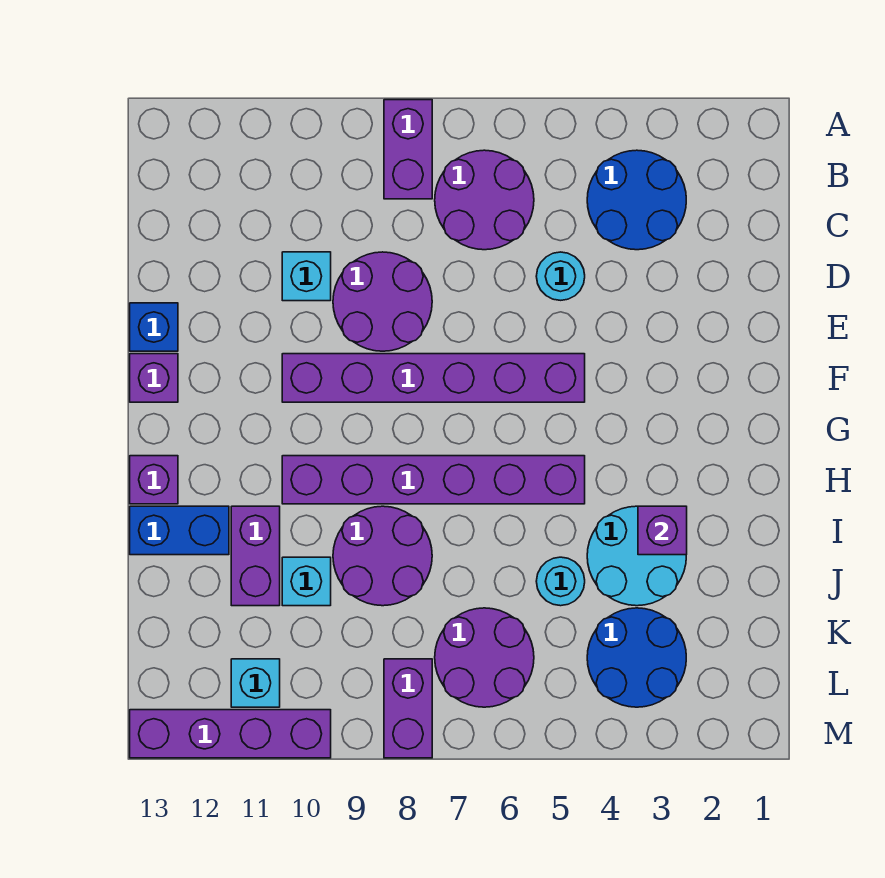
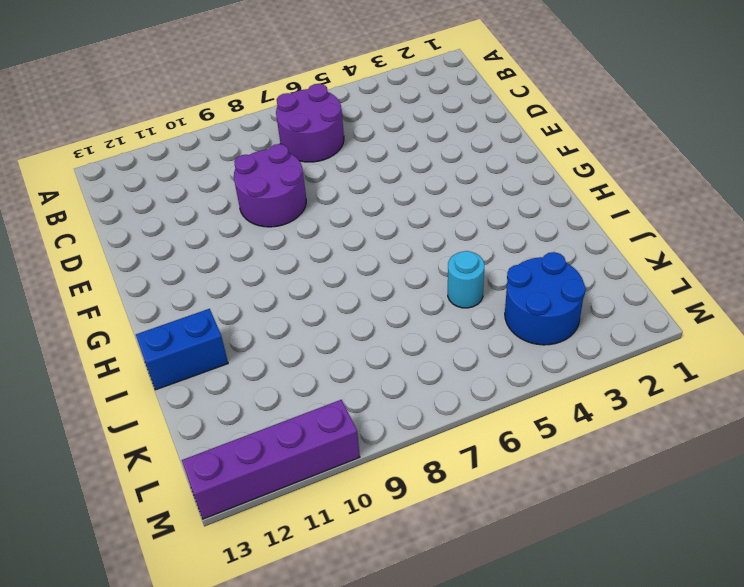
none -> purple 1x2 brick [384,100,432,199]
none -> blue 2x2 round brick [587,150,686,250]
none -> cyan 1x1 round brick [536,252,585,300]

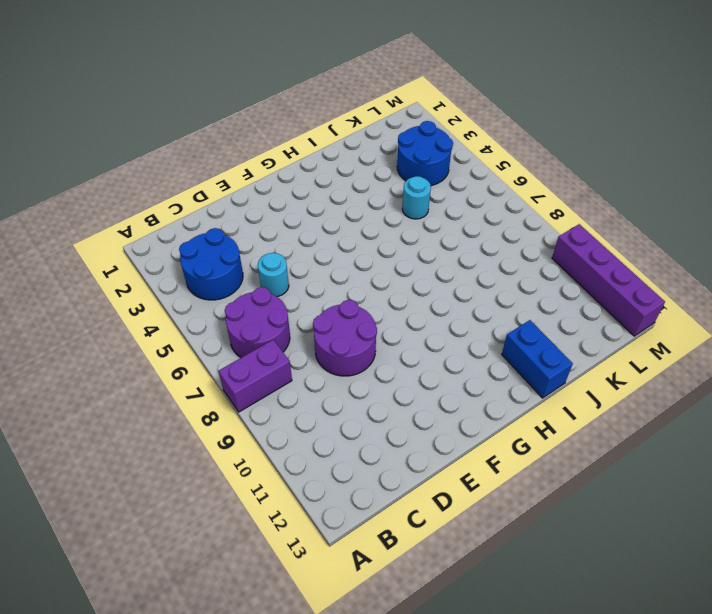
none -> cyan 1x1 brick [282,252,331,301]
none -> blue 1x1 brick [130,303,178,351]
none -> purple 1x6 brick [282,354,585,402]

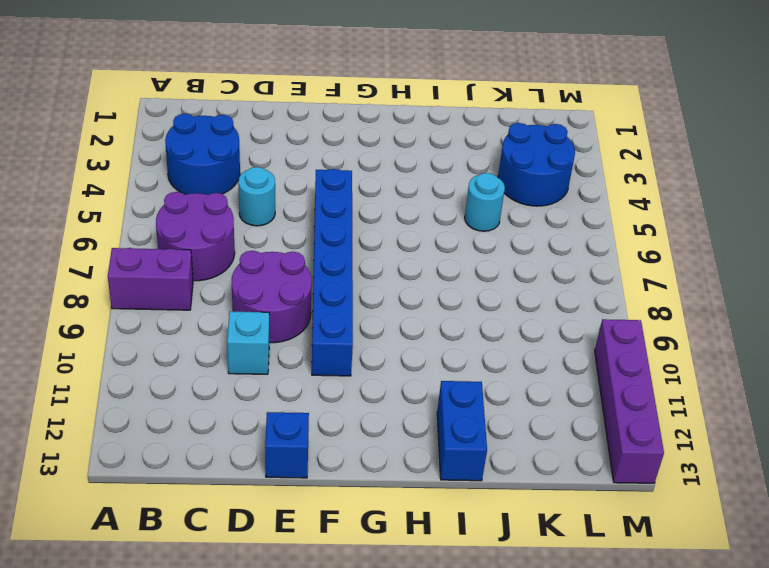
blue 1x6 brick [312,169,353,376] -> purple 1x6 brick [282,354,585,402]
none -> purple 1x1 brick [130,354,178,402]
none -> purple 1x6 brick [282,456,585,504]
none -> purple 1x1 brick [130,456,178,504]

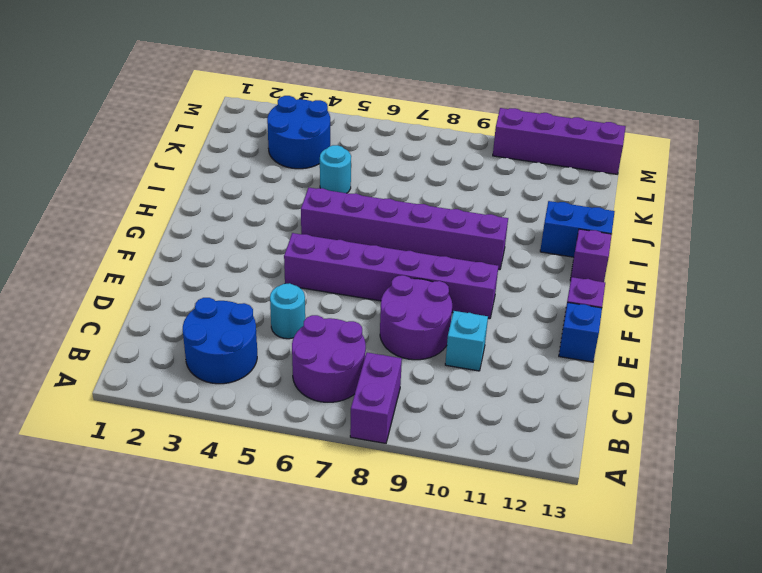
none -> cyan 2x2 round brick [587,506,686,606]
none -> purple 2x2 round brick [333,506,432,606]
none -> purple 1x2 brick [231,506,280,606]

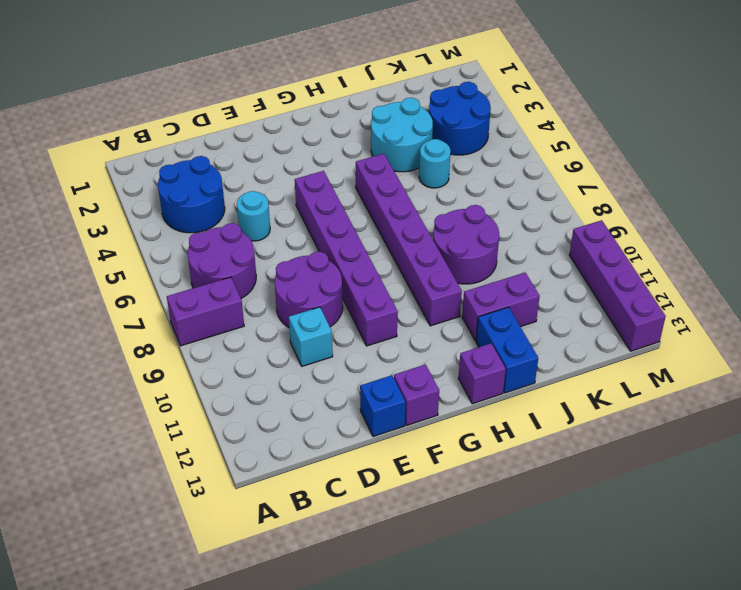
none -> cyan 1x1 brick [282,557,331,606]
none -> purple 2x2 round brick [435,608,534,707]
none -> purple 1x2 brick [384,659,432,758]

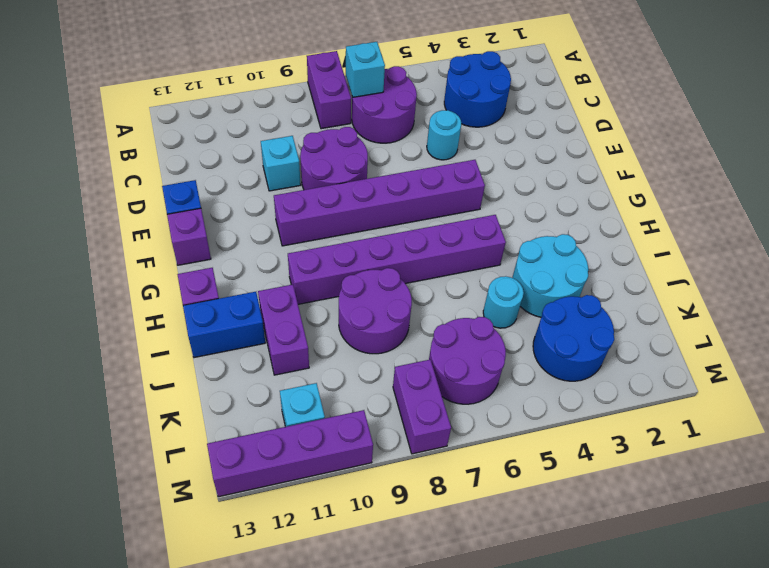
cyan 1x1 brick [346,42,385,97] -> cyan 1x1 brick moved to [282,557,331,606]
none -> purple 1x1 brick [638,506,687,555]

